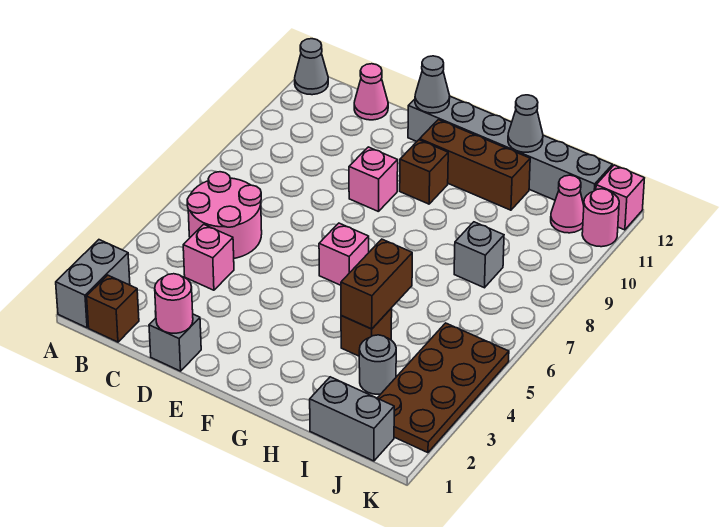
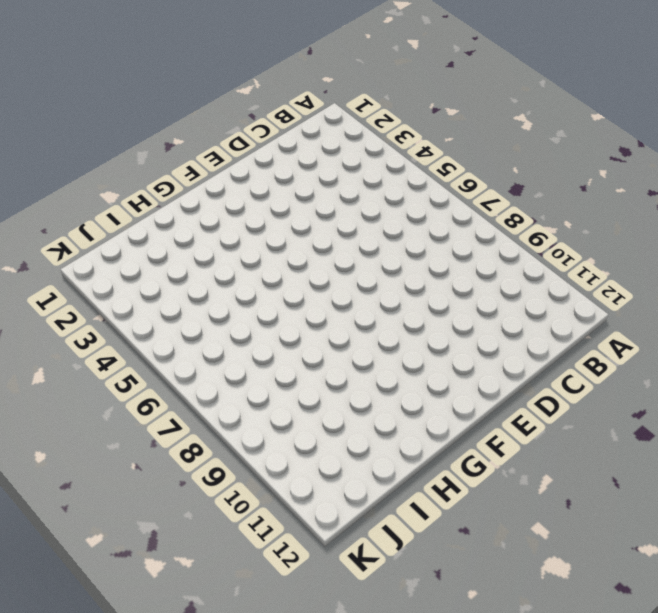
none -> grey 1x2 brick [56,240,130,328]
none -> grey 1x1 cone [295,39,328,95]
none -> brown 1x1 brick [87,275,139,342]

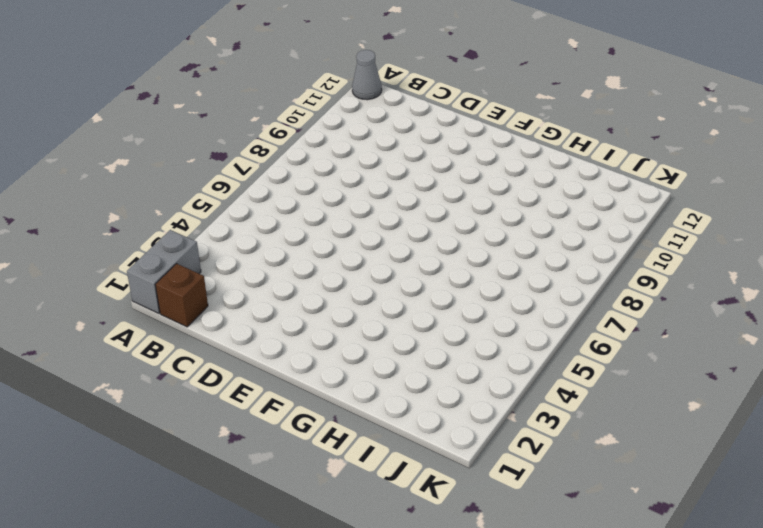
none -> pink 2x2 round brick [187,172,262,258]
none -> pink 1x1 brick [183,224,234,290]
none -> pink 1x1 cone [354,64,388,120]

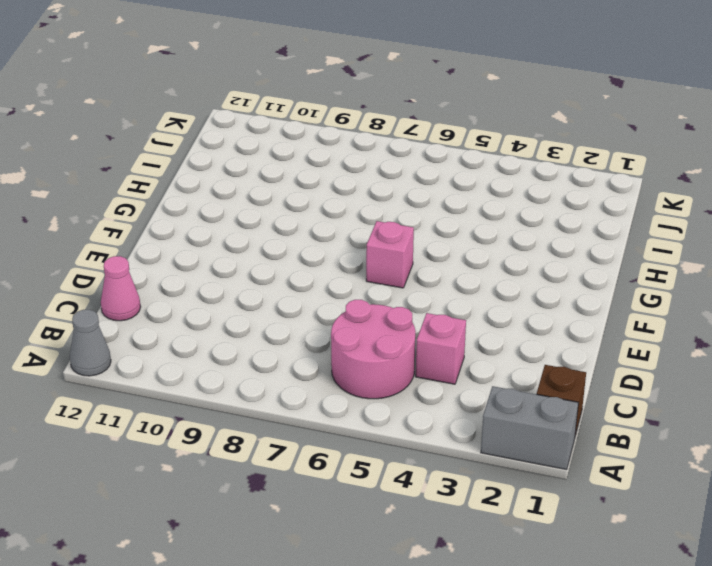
none -> grey 1x1 brick [149,314,201,371]
none -> pink 1x1 brick [349,147,398,212]
none -> grey 1x6 brick [408,96,612,205]

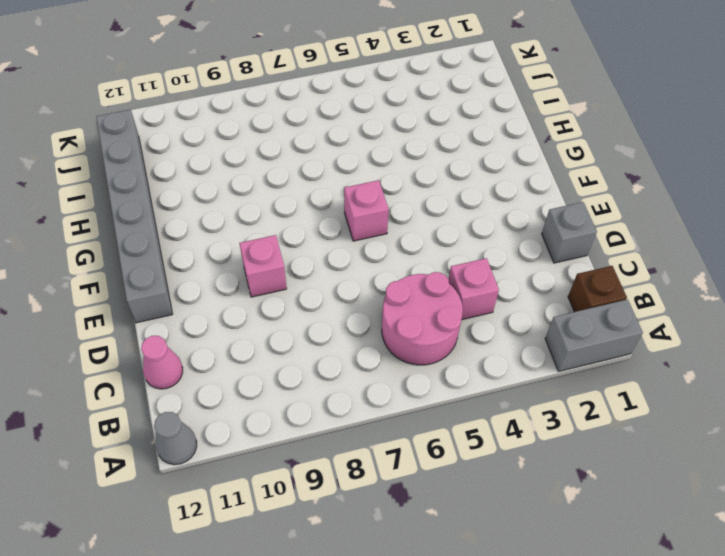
none -> brown 1x1 brick [400,140,448,204]
none -> brown 1x3 brick [420,120,530,210]
none -> brown 1x1 brick [341,308,392,356]

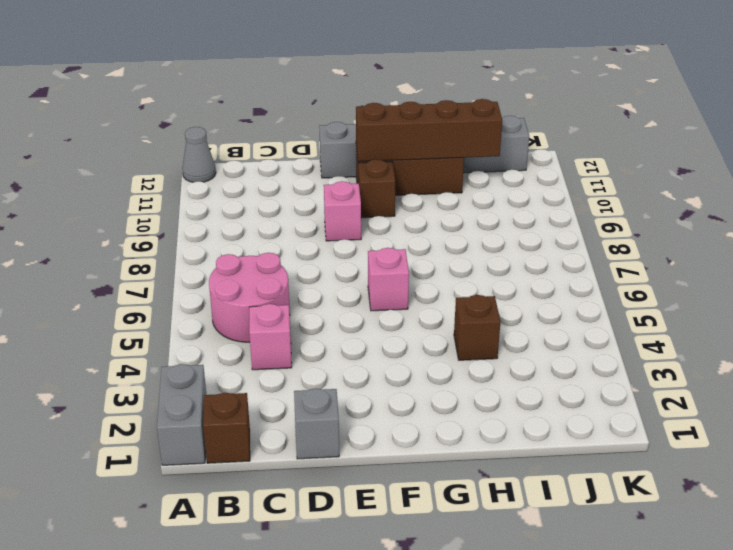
brown 1x4 brick [356,99,502,161] -> none
none -> pink 1x1 cone [354,64,388,120]
none -> grey 1x2 brick [310,377,394,461]
none -> grey 1x1 round brick [359,335,396,394]

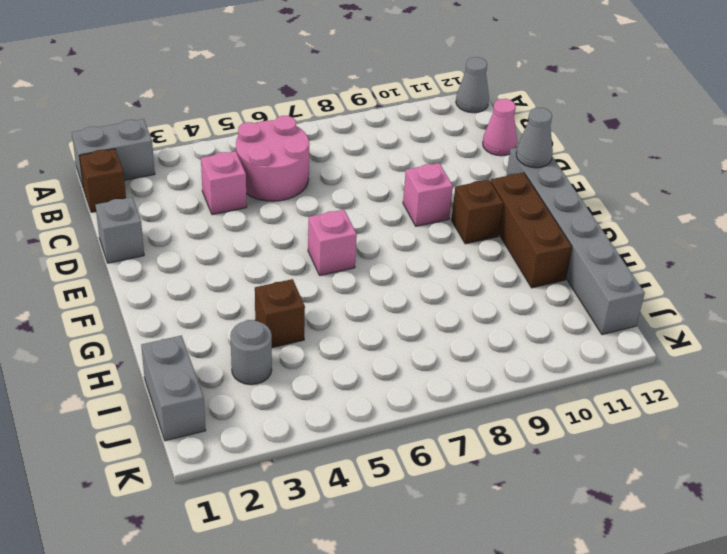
none -> grey 1x1 brick [454,222,504,288]
none -> brown 2x4 plate [378,323,509,453]
none -> pink 1x1 cone [551,175,584,233]

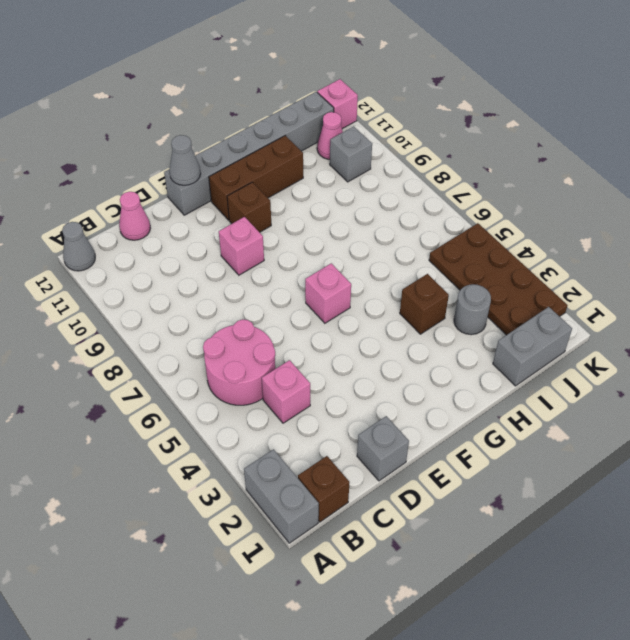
grey 1x1 brick [330,126,372,182] -> grey 1x1 brick moved to [454,222,504,288]
none -> pink 1x1 round brick [582,189,619,247]
none -> pink 1x1 round brick [155,274,193,333]
none -> brown 1x2 brick [341,239,412,329]

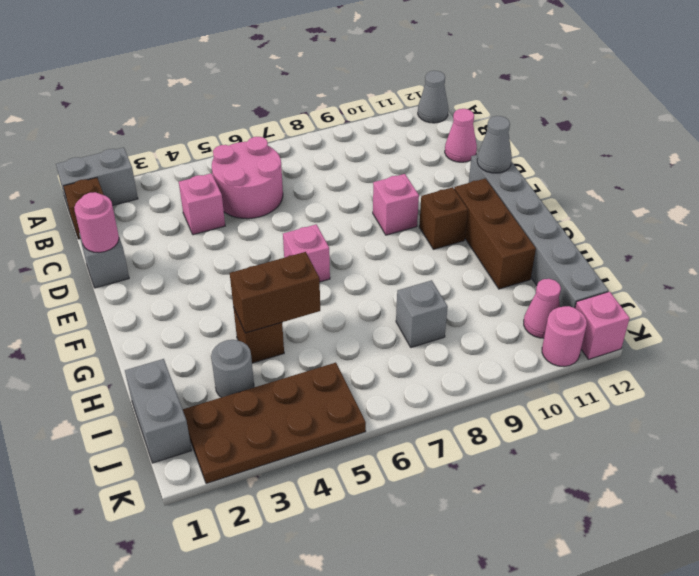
none -> grey 1x1 cone [508,95,543,152]

